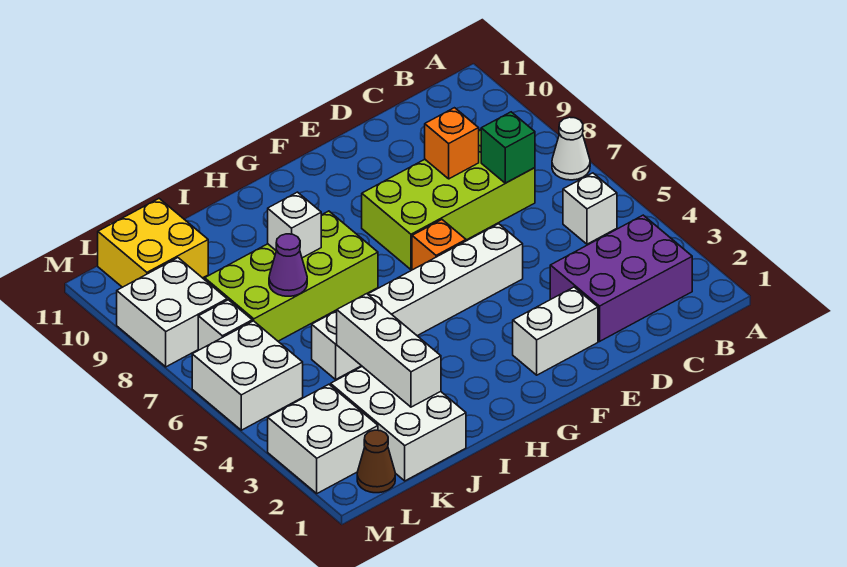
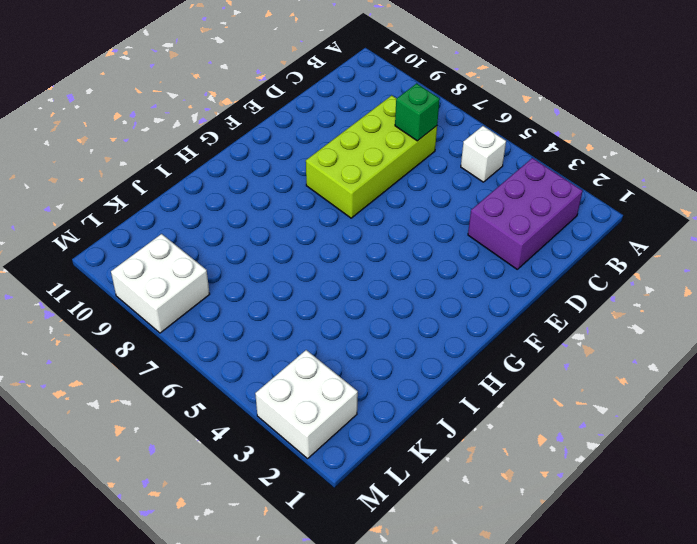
none -> white 1x1 cone [552,117,590,180]
none -> white 1x2 brick [513,287,598,375]
none -> white 1x6 brick [312,224,523,379]

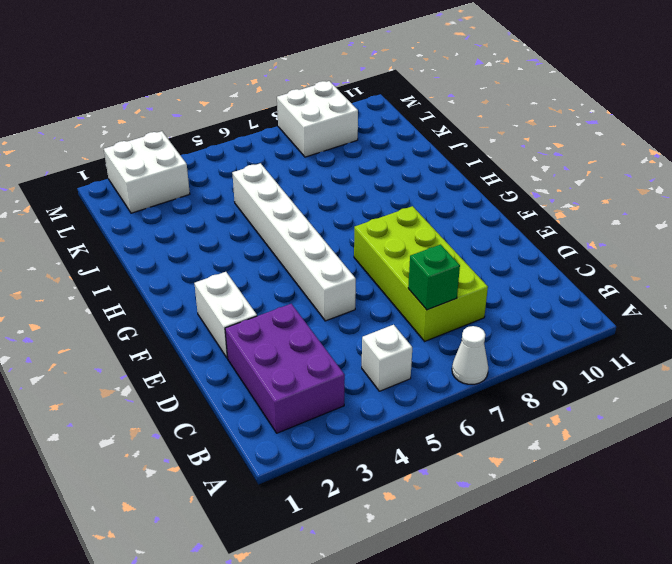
none -> orange 1x1 brick [412,220,466,270]
none -> lime 2x4 brick [205,211,378,341]
none -> white 2x3 brick [331,367,466,481]

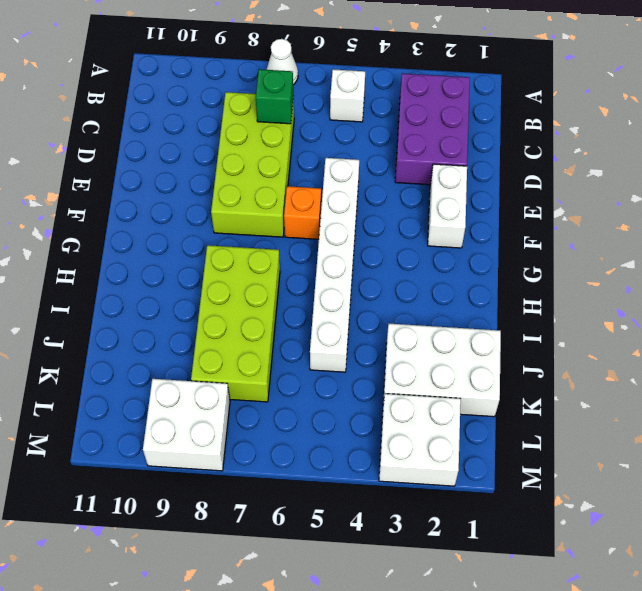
none -> yellow 2x2 brick [98,199,208,287]
none -> brown 1x1 cone [357,430,395,493]
none -> white 2x2 brick [192,321,303,430]

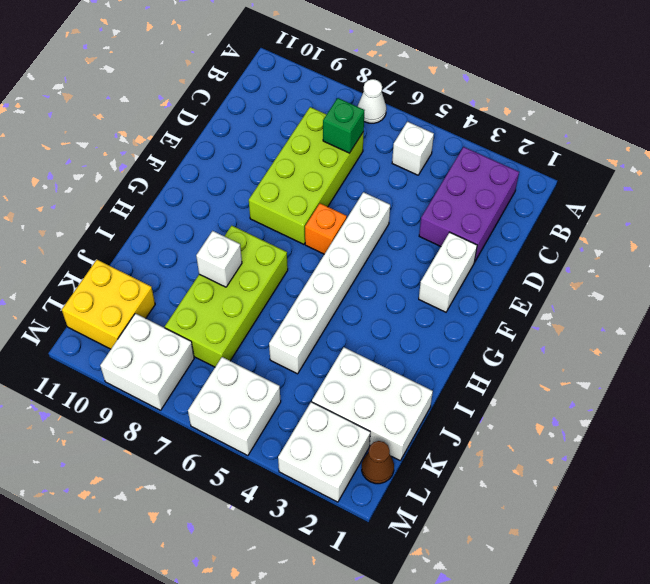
none -> white 1x1 brick [198,300,252,350]
none -> orange 1x1 brick [425,108,479,179]
none -> white 1x3 brick [337,294,441,407]

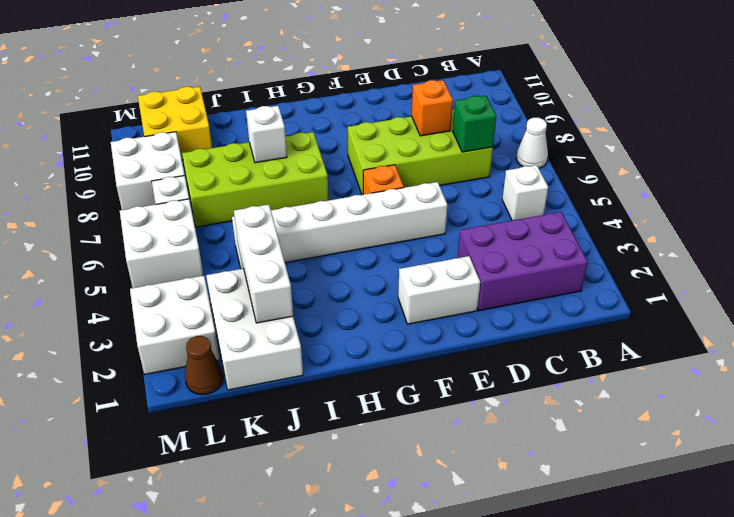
none -> purple 1x1 cone [269,234,307,296]

